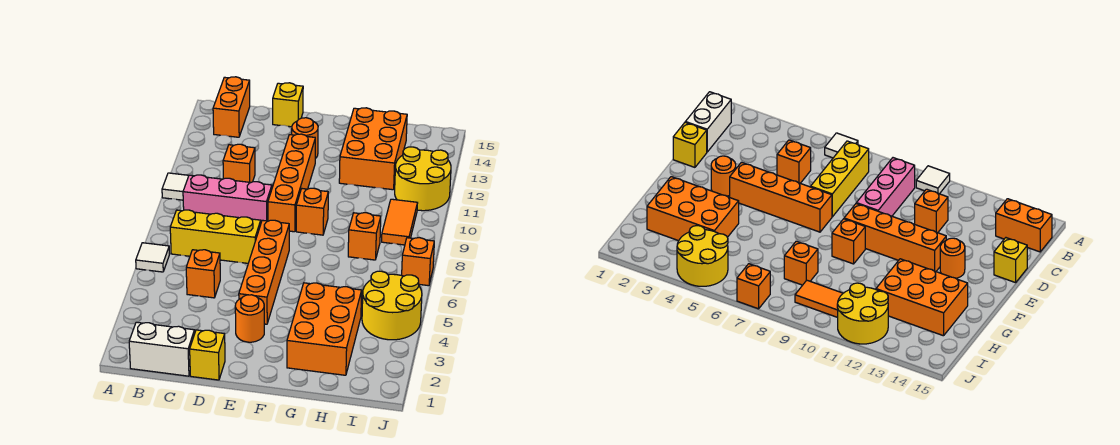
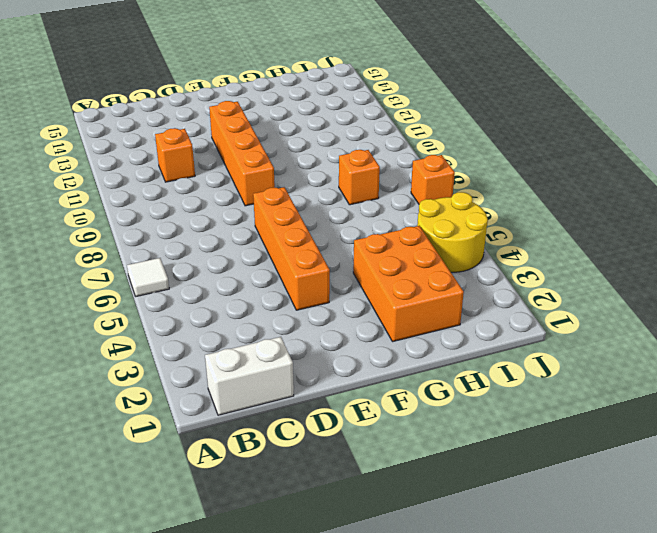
none -> white 1x1 tile [162,173,189,200]
none -> yellow 1x3 brick [170,210,261,263]
none -> pink 1x3 brick [183,175,272,222]

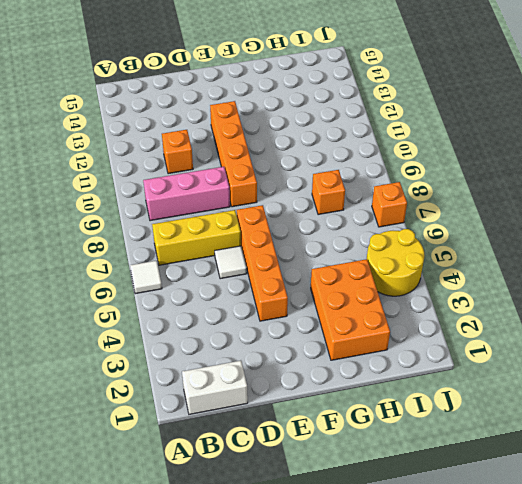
white 1x1 tile [215,246,247,279] -> white 1x1 tile moved to [162,173,189,200]
none -> orange 1x2 brick [213,77,250,137]
none -> orange 1x1 brick [186,250,220,298]
none -> yellow 1x1 brick [190,330,225,380]

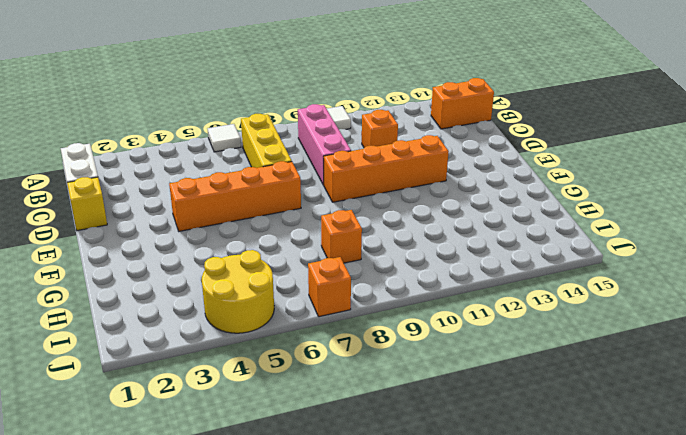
none -> orange 1x1 brick [186,250,220,298]
none -> yellow 1x1 brick [273,83,303,127]
none -> orange 1x1 round brick [235,295,264,342]

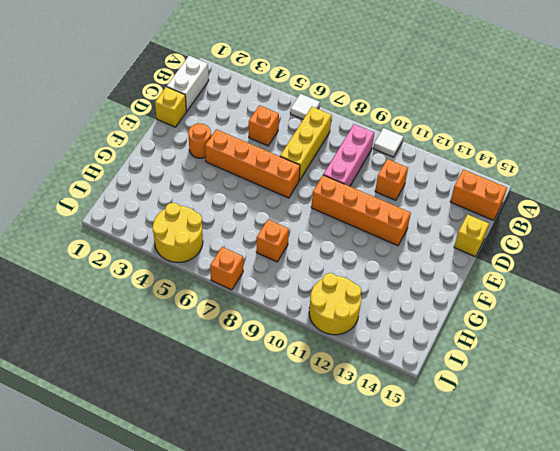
none -> orange 1x1 round brick [292,118,318,158]
none -> orange 1x1 brick [296,188,328,235]
none -> orange 2x3 brick [287,283,362,375]

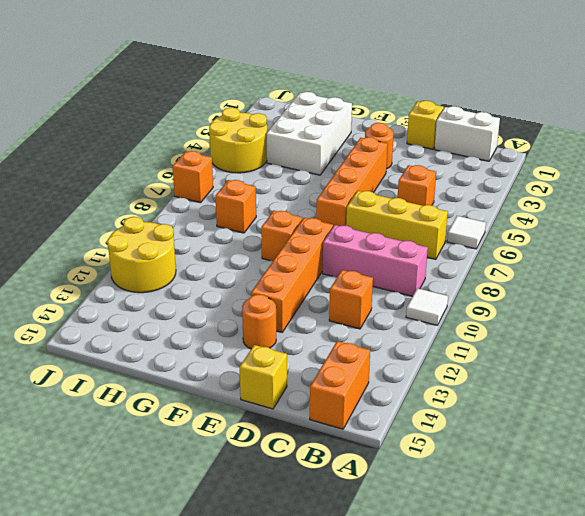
white 2x3 brick [267,92,352,175] -> orange 2x3 brick [287,283,362,375]
none -> orange 2x3 brick [339,108,407,190]
none -> orange 1x2 tile [382,199,417,245]

